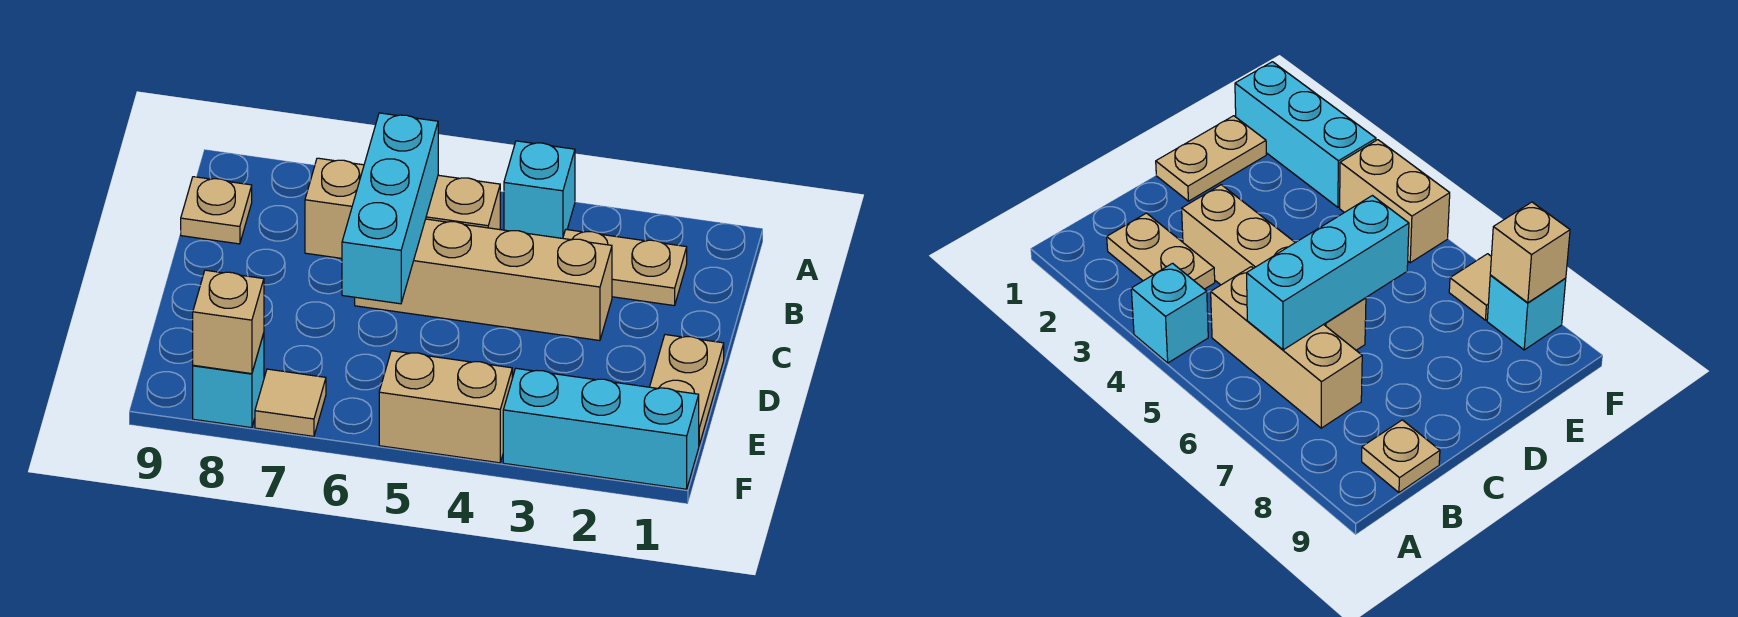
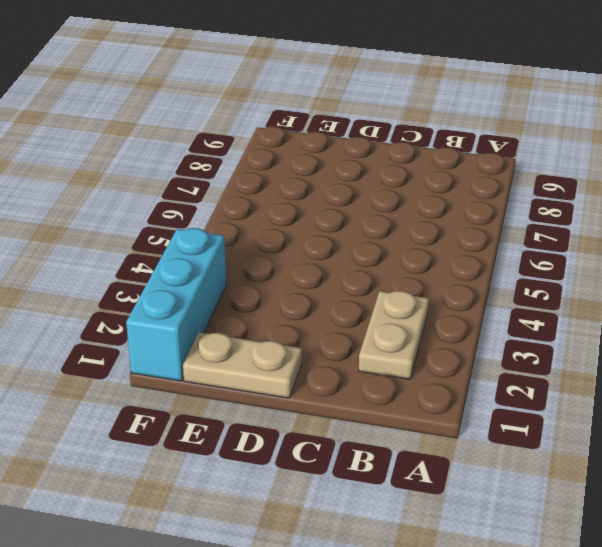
none -> cyan 1x1 brick [504,141,575,238]
none -> tan 1x3 brick [305,158,500,258]
none -> tan 1x1 plate [181,177,252,244]

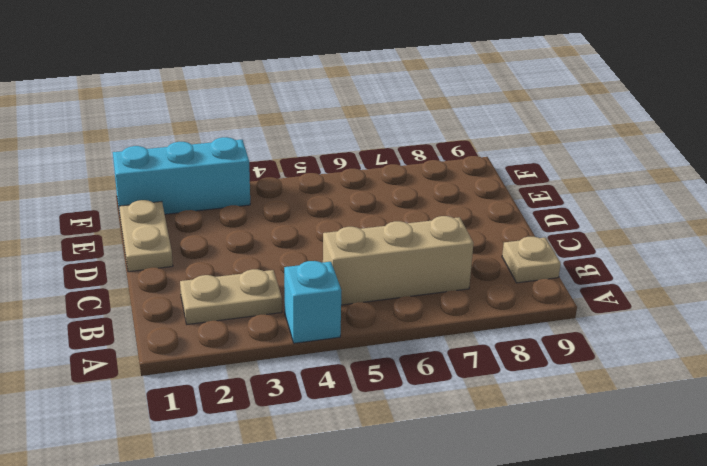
none -> tan 1x4 brick [355,219,612,340]
none -> tan 1x2 brick [379,351,512,463]
none -> tan 1x1 tile [255,369,326,436]

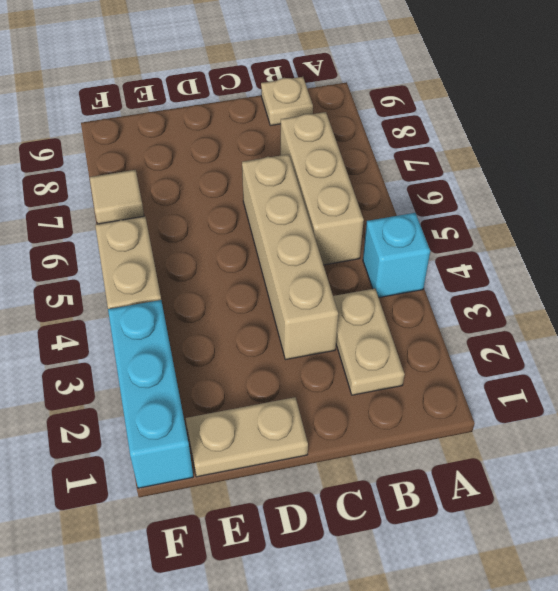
none -> cyan 1x1 brick [193,334,264,428]
none -> cyan 1x3 brick [342,113,438,304]
none -> tan 1x1 brick [193,270,264,374]

